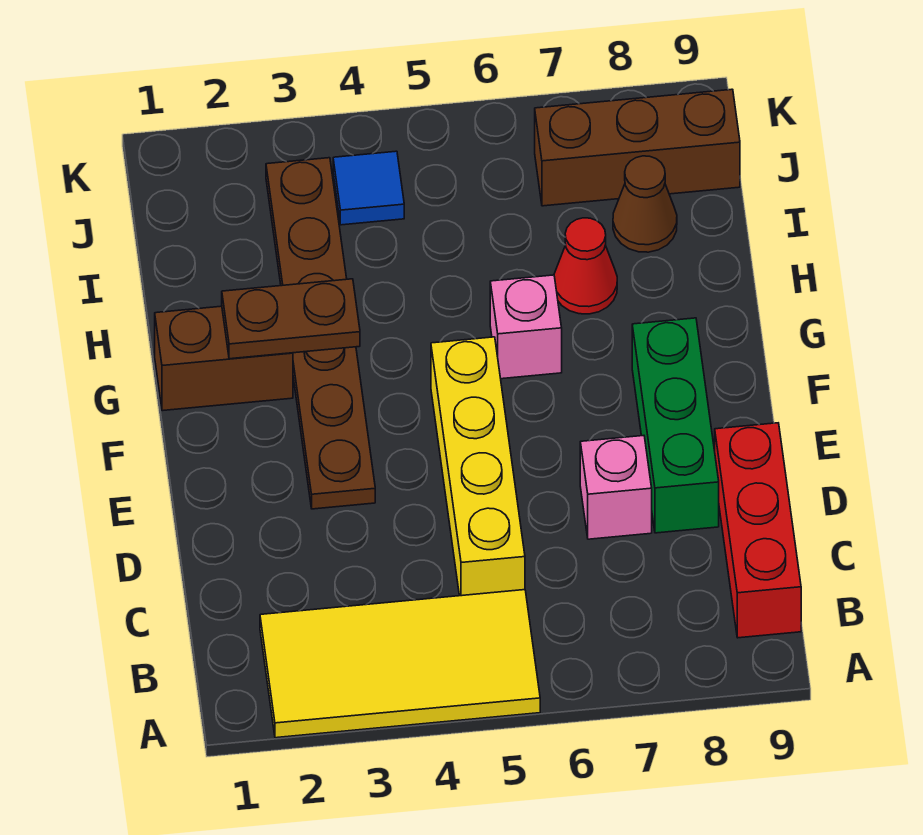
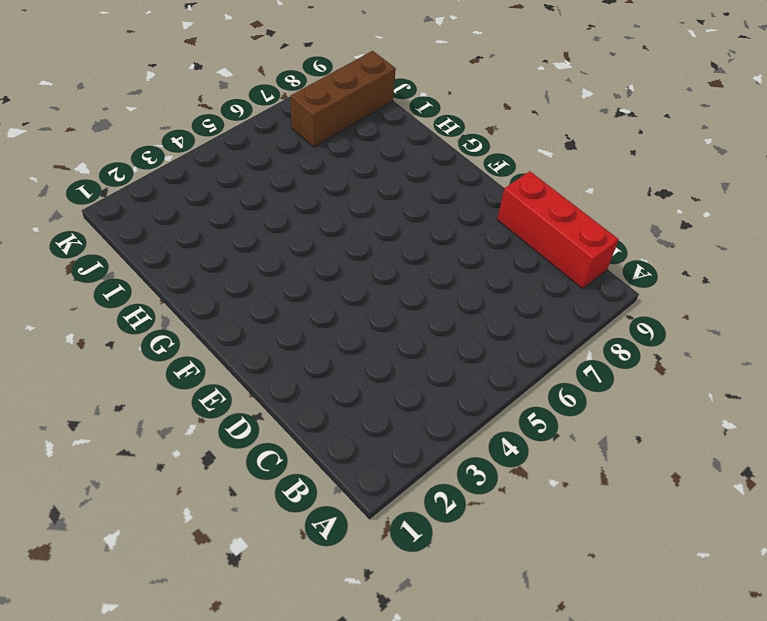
none -> yellow 2x4 tile [260,590,540,738]
none -> yellow 1x4 brick [431,337,525,596]
none -> pink 1x1 brick [580,436,652,539]

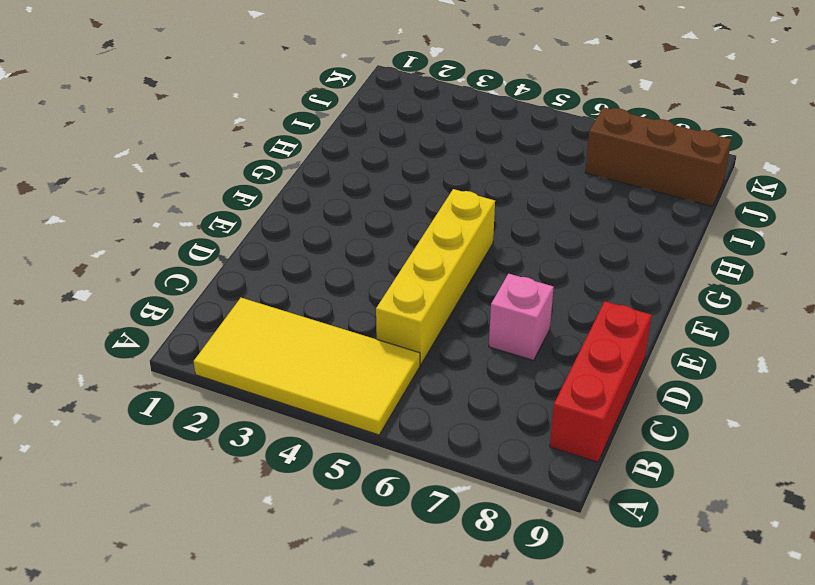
none -> green 1x3 brick [632,318,719,533]
none -> brown 1x6 plate [266,158,375,509]
none -> brown 1x2 brick [155,306,293,411]

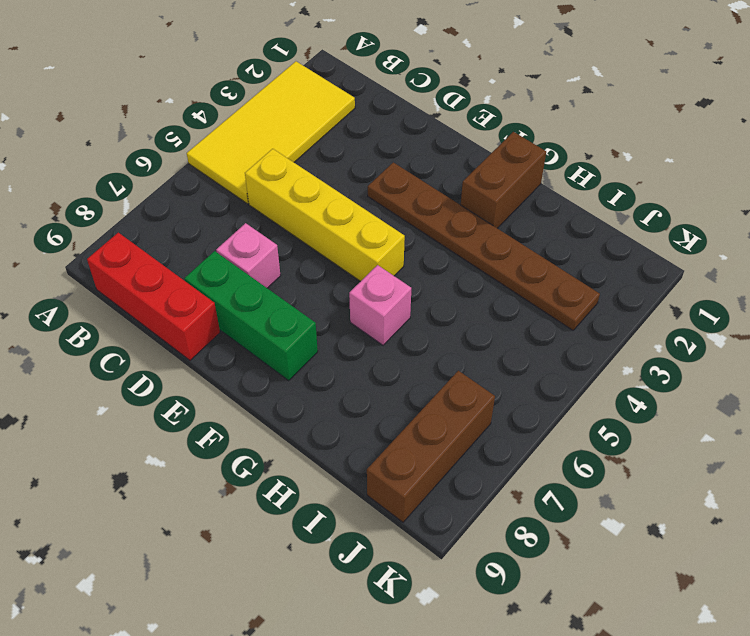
none -> red 1x1 cone [554,218,617,314]
none -> brown 1x1 cone [613,156,677,252]
none -> blue 1x1 tile [333,151,404,225]

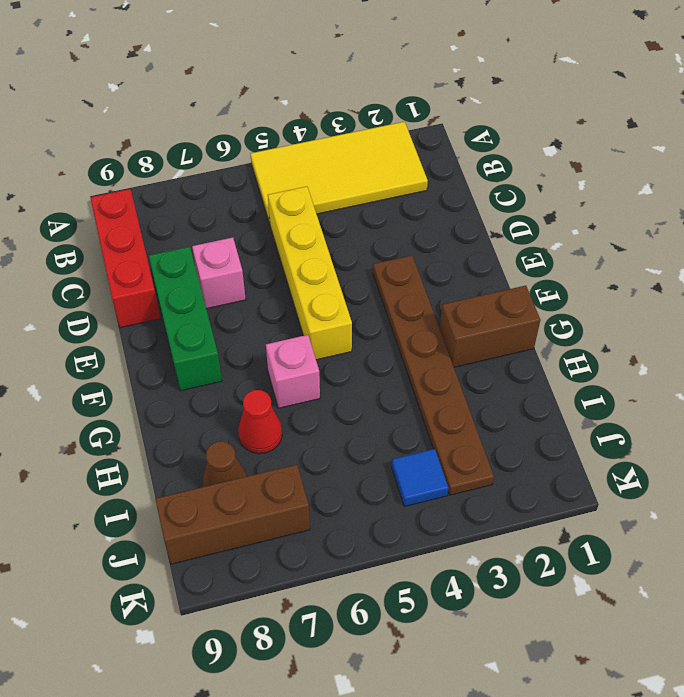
none -> brown 1x2 plate [222,279,360,359]

